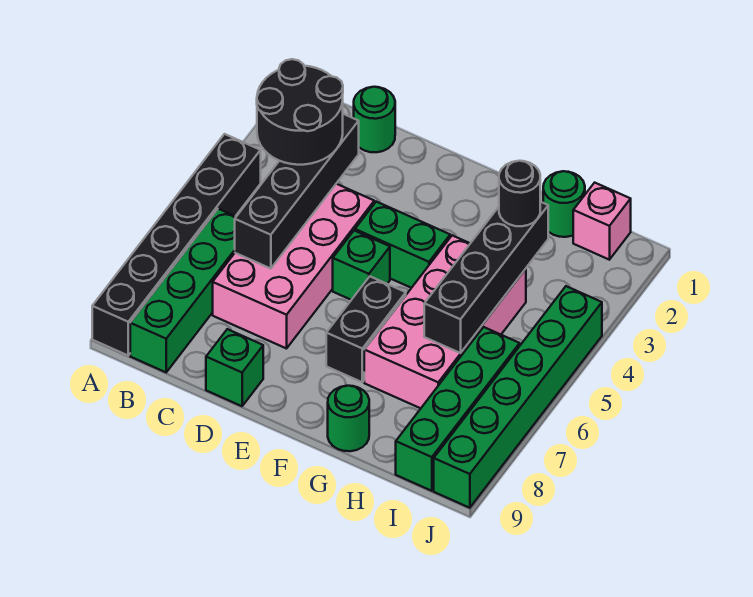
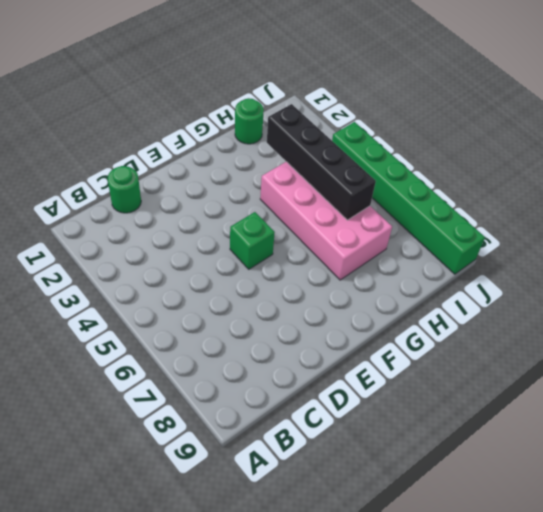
none -> black 1x6 brick [92,134,261,355]
none -> green 1x4 brick [130,209,236,372]
none -> pink 2x4 brick [213,184,374,349]

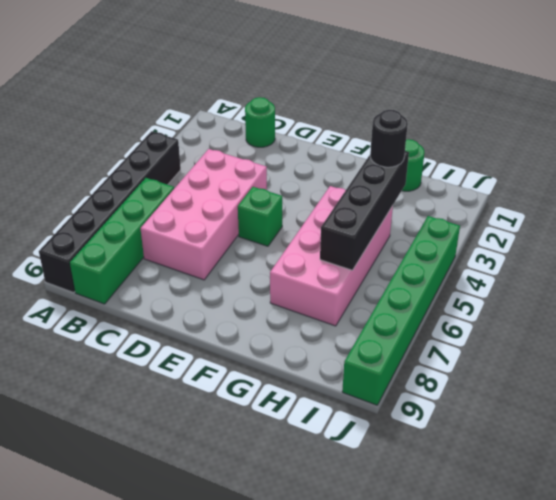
none -> green 1x1 brick [206,329,263,406]
none -> green 1x2 brick [355,202,450,288]
none -> black 1x2 brick [326,277,406,382]

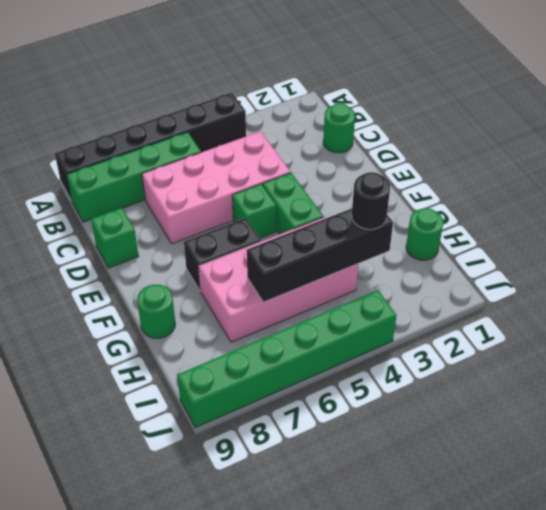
none -> pink 1x1 brick [573,183,631,260]
none -> green 1x4 brick [396,327,520,491]
none -> black 1x4 brick [235,114,359,269]

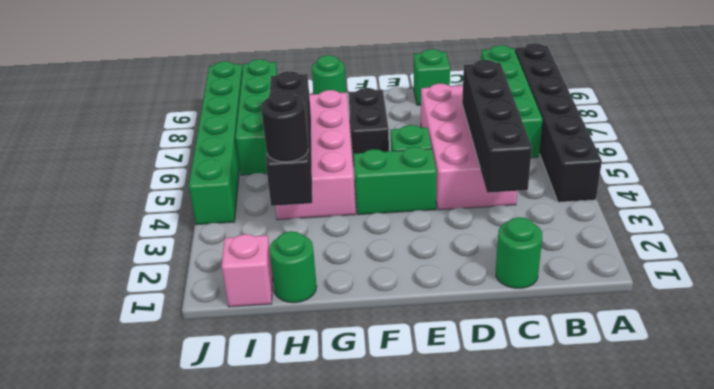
none -> black 2x2 round brick [257,59,343,165]

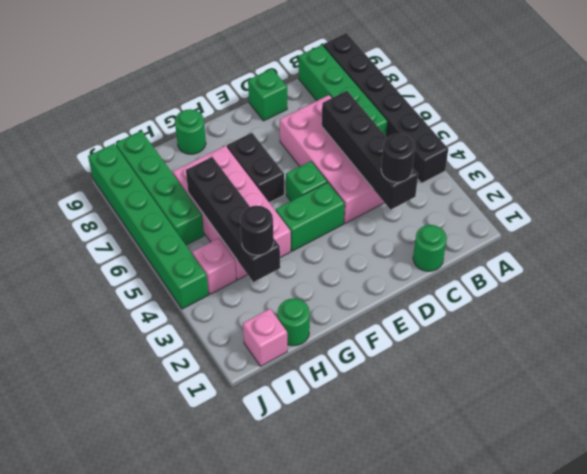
black 1x1 round brick [381,134,415,182] -> black 2x2 round brick [257,59,343,165]
pink 1x1 brick [192,238,236,294] -> none

